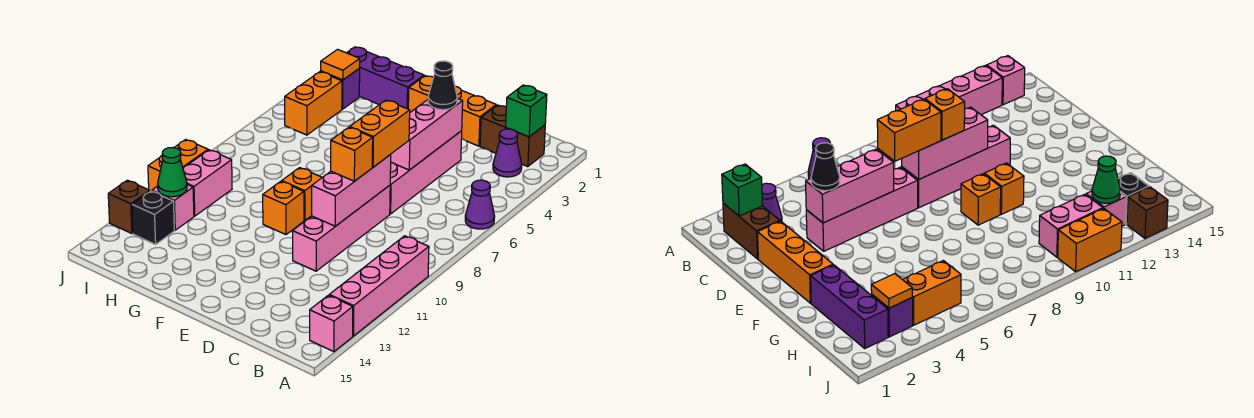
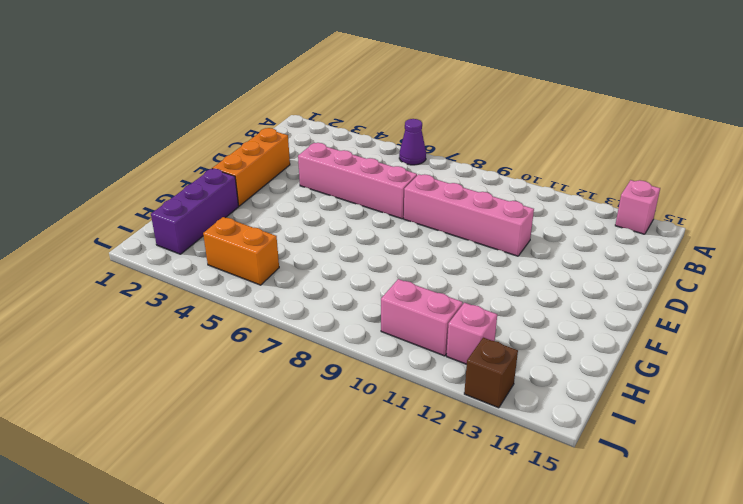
none -> pink 1x4 brick [329,236,429,336]
none -> brown 1x2 brick [480,105,545,167]
none -> purple 1x1 cone [493,129,522,177]

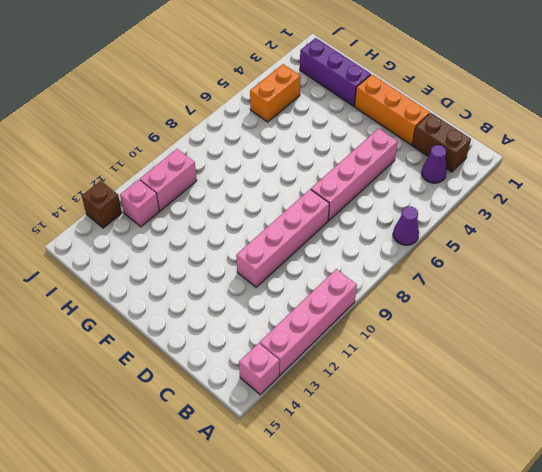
none -> orange 1x1 brick [282,168,322,220]
none -> orange 1x1 brick [263,181,304,235]
none -> purple 1x1 brick [321,69,360,109]

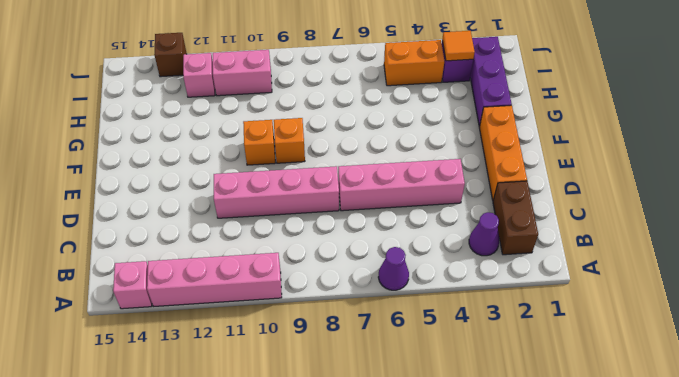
none -> black 1x1 brick [132,191,174,244]
none -> orange 1x2 brick [148,140,208,191]
none -> green 1x1 brick [506,85,547,137]

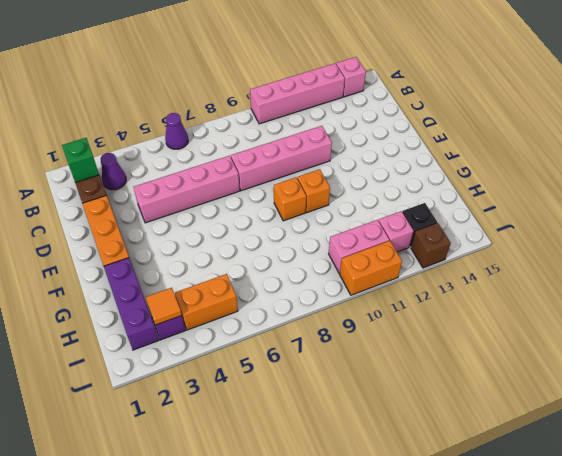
none -> pink 1x3 brick [390,98,463,170]
none -> pink 1x3 brick [312,155,391,226]
none -> green 1x1 cone [158,148,187,197]

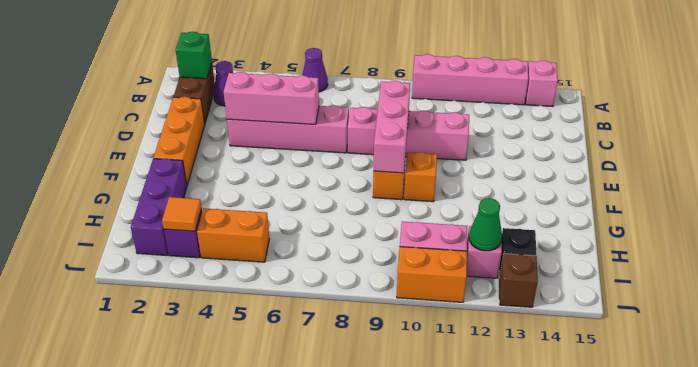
pink 1x3 brick [374,81,410,173] -> pink 1x3 brick turned to [312,155,391,226]
none -> black 1x1 cone [428,61,457,110]
none -> orange 1x2 brick [350,100,410,167]
none -> orange 1x1 brick [331,127,373,181]

